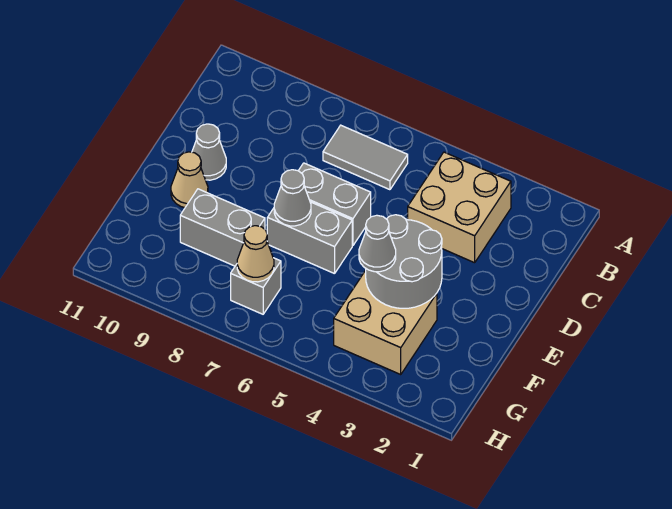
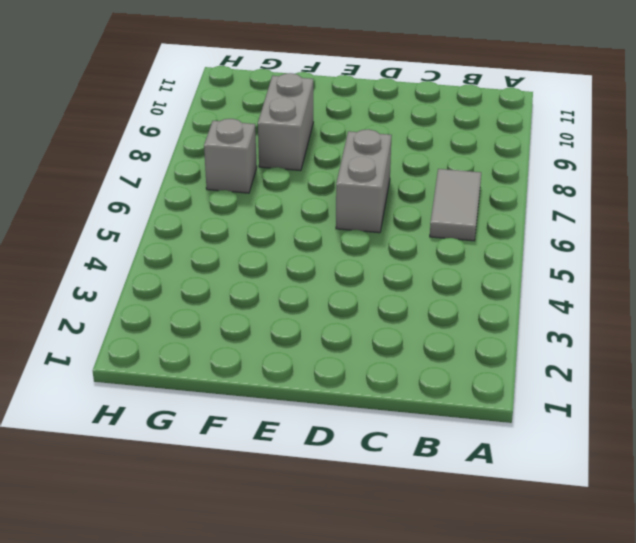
none -> tan 2x2 brick [408,152,511,263]
none -> grey 1x1 cone [192,124,226,180]
none -> grey 1x2 brick [267,202,352,274]

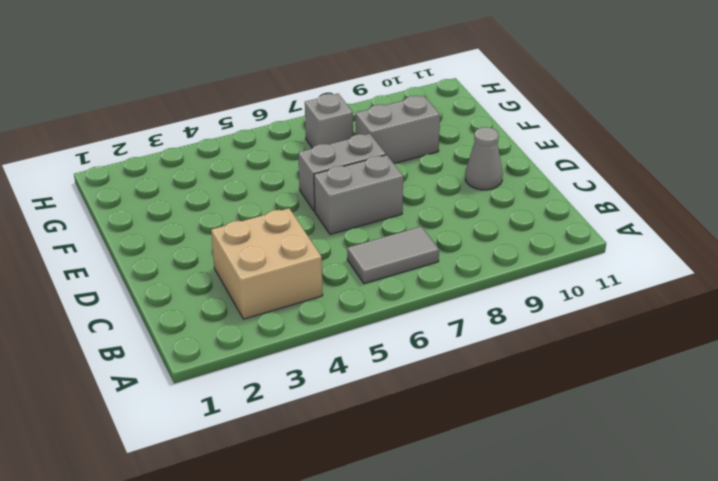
none -> tan 1x1 cone [171,152,208,208]
none -> tan 2x2 brick [334,270,437,374]
none -> grey 2x2 round brick [366,215,442,308]

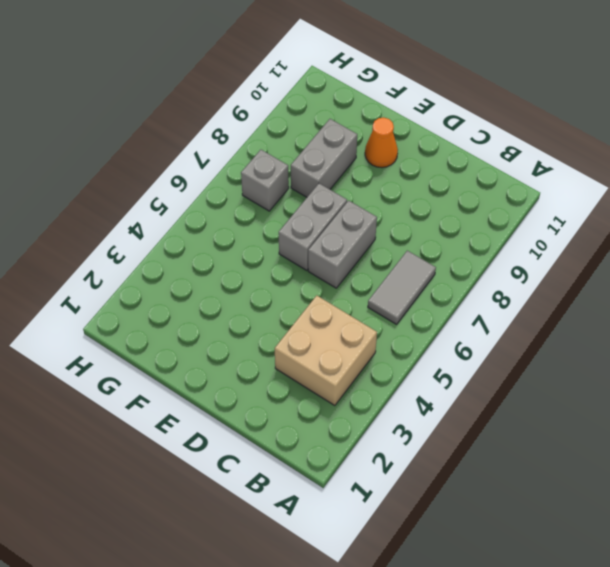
orange 1x1 cone [365,118,398,168] -> tan 1x1 cone [171,152,208,208]
none -> grey 1x1 cone [192,124,226,180]
none -> tan 2x2 brick [334,270,437,374]
none -> grey 2x2 round brick [366,215,442,308]

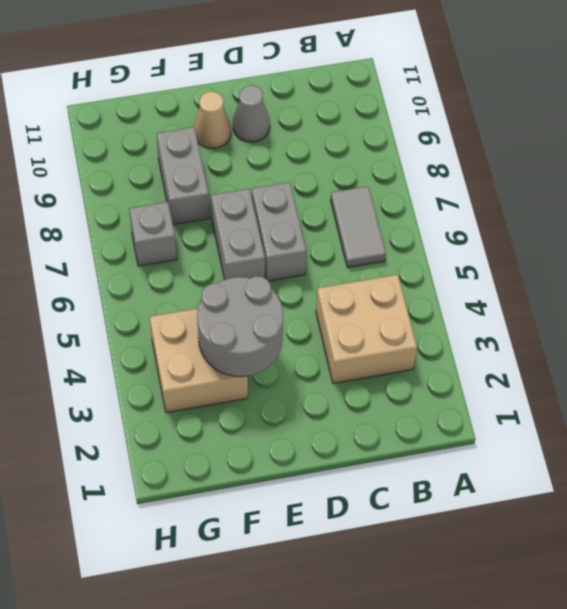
none -> grey 1x1 cone [274,170,311,226]
none -> tan 1x1 cone [237,226,274,282]
none -> grey 1x1 cone [359,215,396,272]

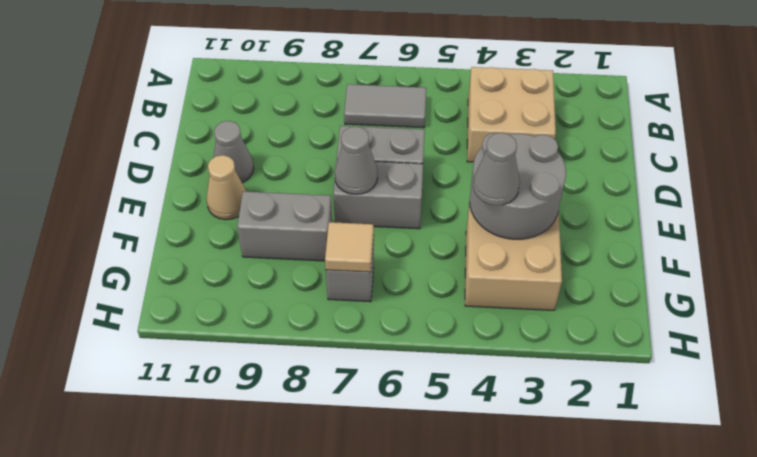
tan 1x1 tile [325,222,374,272] -> tan 1x1 cone [237,226,274,282]

